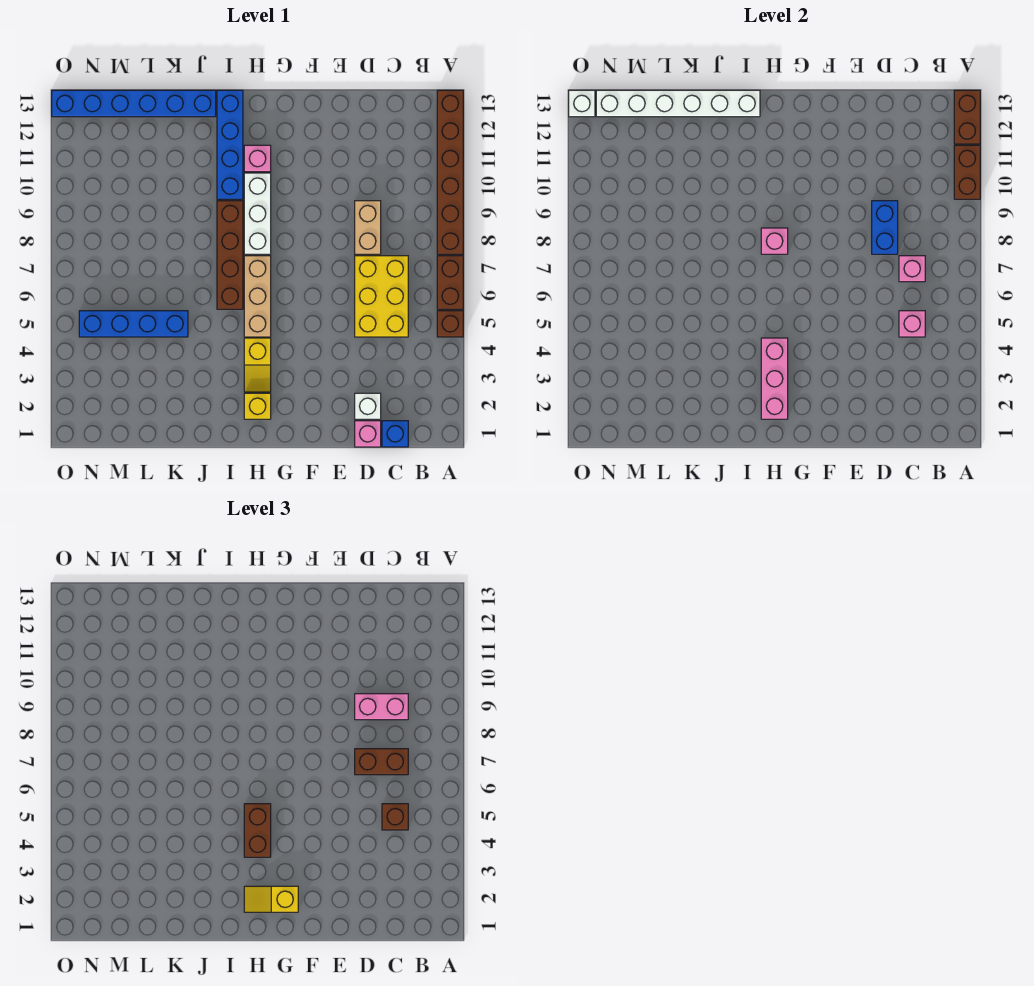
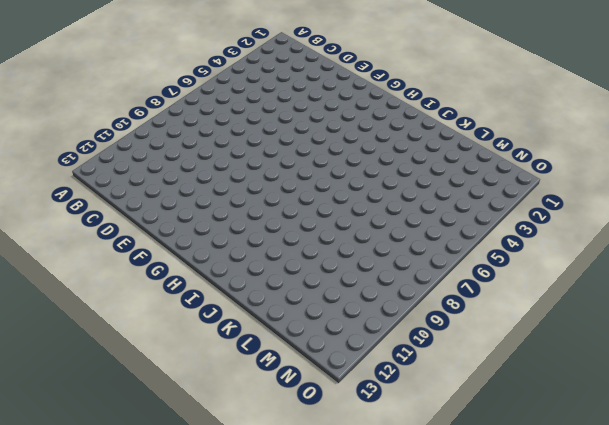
none -> brown 1x1 brick [437,311,463,337]
none -> brown 1x2 brick [437,256,463,309]
none -> brown 1x6 brick [437,90,463,254]
none -> blue 1x1 brick [382,421,408,447]

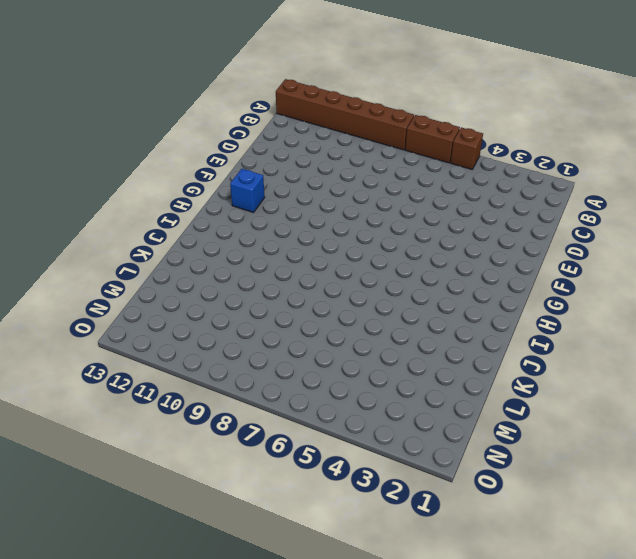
blue 1x1 brick [230,169,265,213] -> blue 1x1 brick moved to [382,421,408,447]
none -> yellow 2x3 brick [355,256,408,337]
none -> pink 1x1 brick [355,421,381,447]
none -> white 1x1 brick [355,393,381,419]
none -> tan 1x2 brick [355,201,381,254]

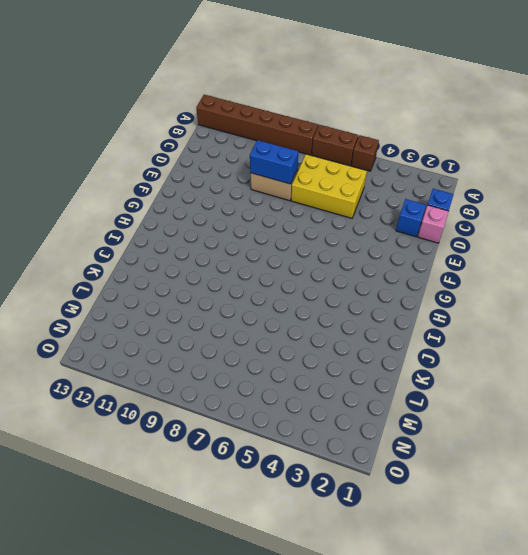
blue 1x1 brick [396,199,426,237] -> white 1x1 brick [355,393,381,419]
none -> yellow 1x1 brick [244,393,271,419]
none -> yellow 1x2 slope [244,338,271,392]
none -> tan 1x3 brick [244,256,271,337]
none -> white 1x3 brick [244,173,271,254]

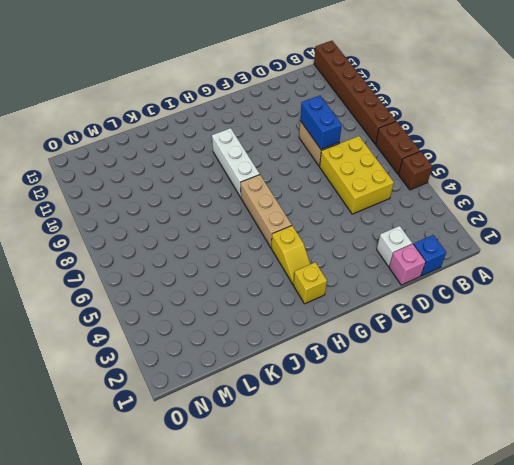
none -> pink 1x1 brick [244,145,271,172]
none -> brown 1x4 brick [217,201,243,309]
none -> blue 1x4 brick [217,90,243,199]
none -> blue 1x6 brick [52,90,216,117]

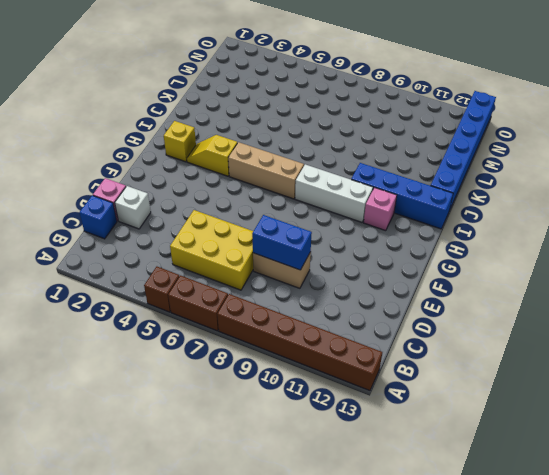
none -> brown 1x4 brick [217,201,243,309]
none -> blue 1x4 brick [79,311,188,337]
none -> brown 1x2 brick [954,145,980,199]
none -> brown 1x2 brick [954,90,980,144]

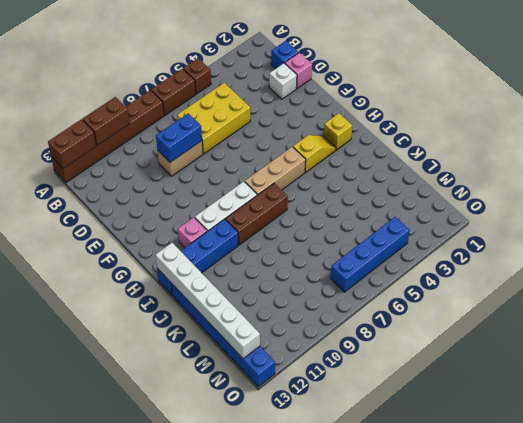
brown 1x3 brick [226,183,288,245] -> brown 1x4 brick [217,201,243,309]
blue 1x4 brick [330,217,410,292] -> blue 1x4 brick turned to [79,311,188,337]
none -> pink 1x1 brick [899,311,925,337]
none -> pink 1x1 brick [899,256,925,282]
none -> pink 1x3 brick [761,338,788,419]
none -> pink 1x1 brick [761,228,788,254]

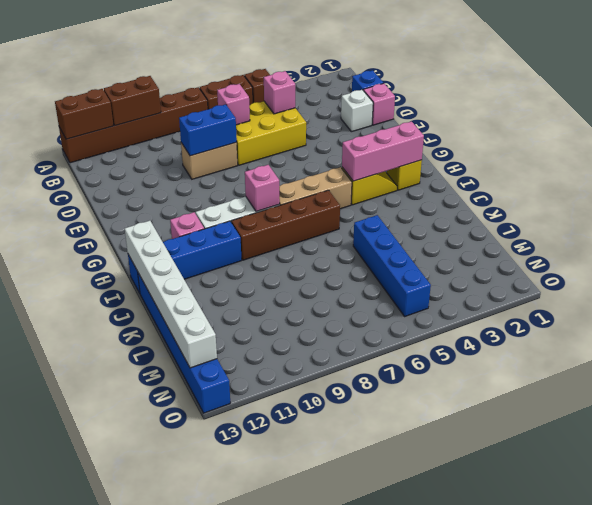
none -> white 1x1 brick [569,90,595,117]
none -> brown 1x1 brick [382,804,408,830]
none -> brown 1x2 brick [355,749,408,775]
none -> pink 1x2 brick [355,694,408,720]

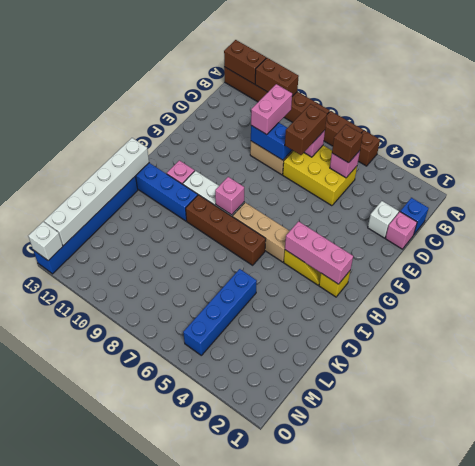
none -> yellow 1x2 slope [244,886,298,912]
none -> brown 1x2 brick [244,804,271,857]

